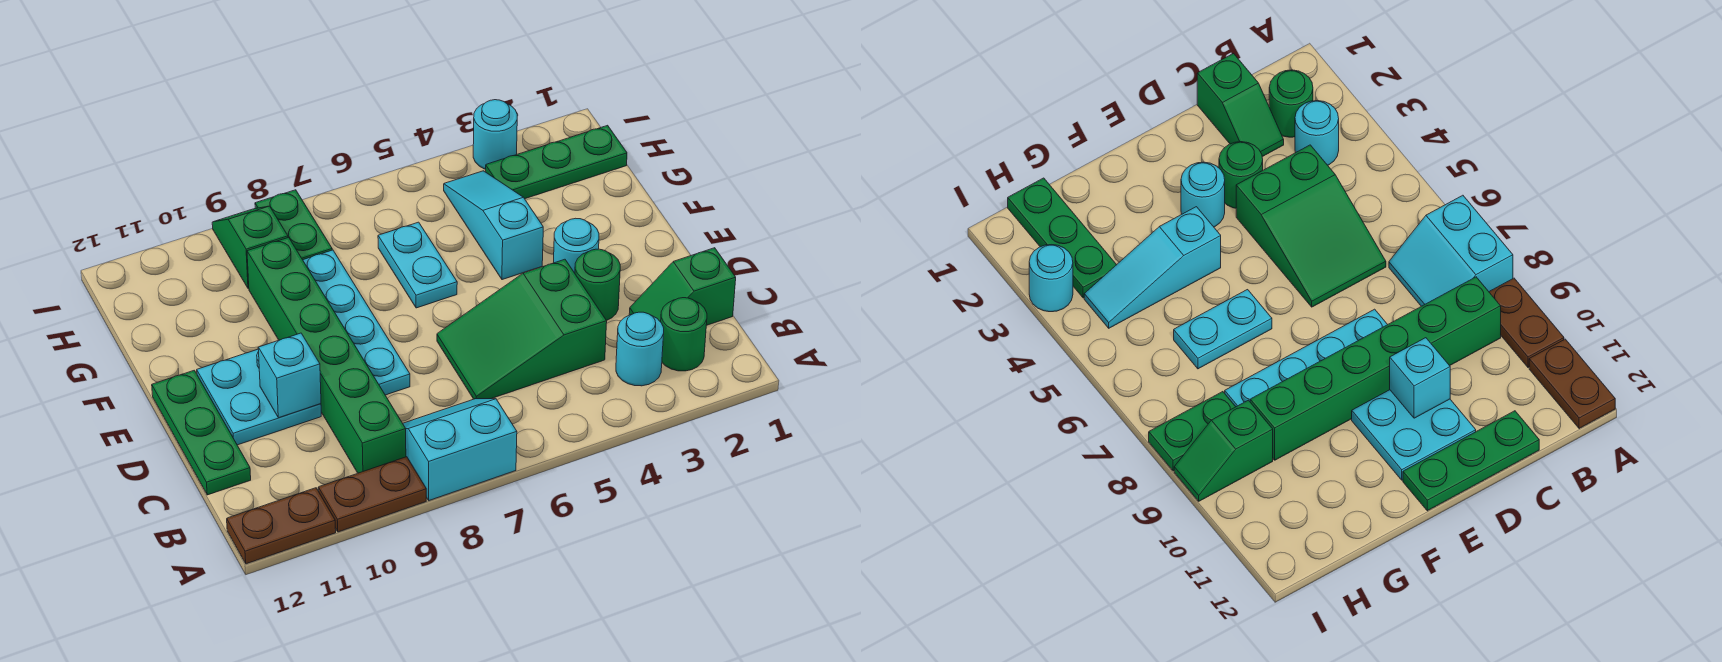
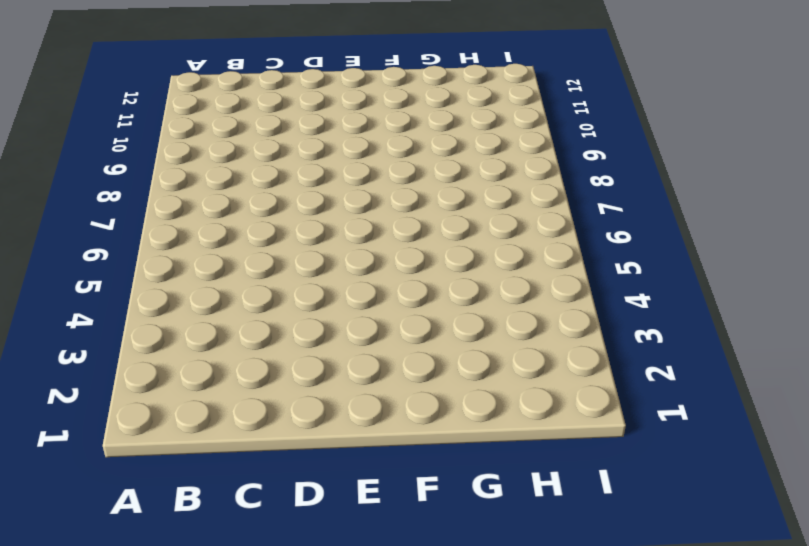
none -> cyan 2x2 slope [403,399,517,500]
none -> brown 1x2 plate [318,457,426,532]
none -> brown 1x2 plate [227,488,336,564]

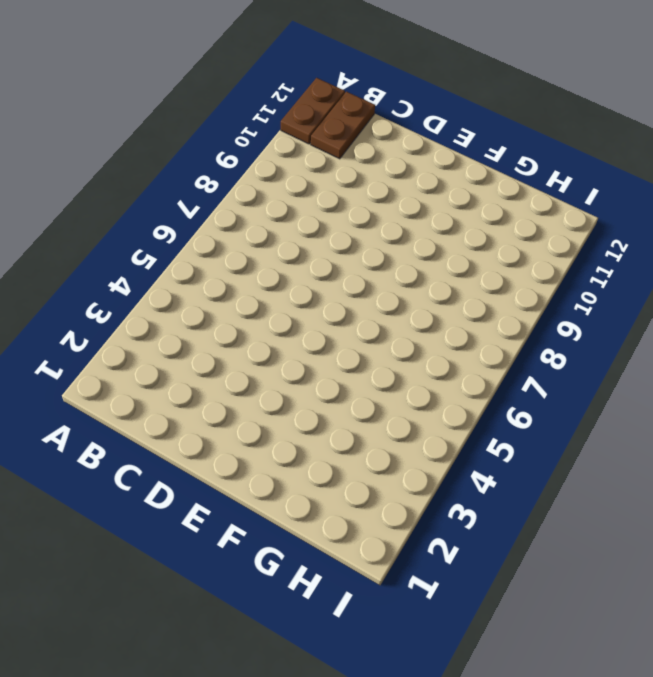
brown 1x2 plate [311,92,375,159] -> brown 1x2 plate moved to [318,457,426,532]
none -> cyan 2x2 slope [403,399,517,500]
none -> green 1x1 round brick [661,298,707,371]
none -> cyan 1x1 round brick [616,312,664,386]

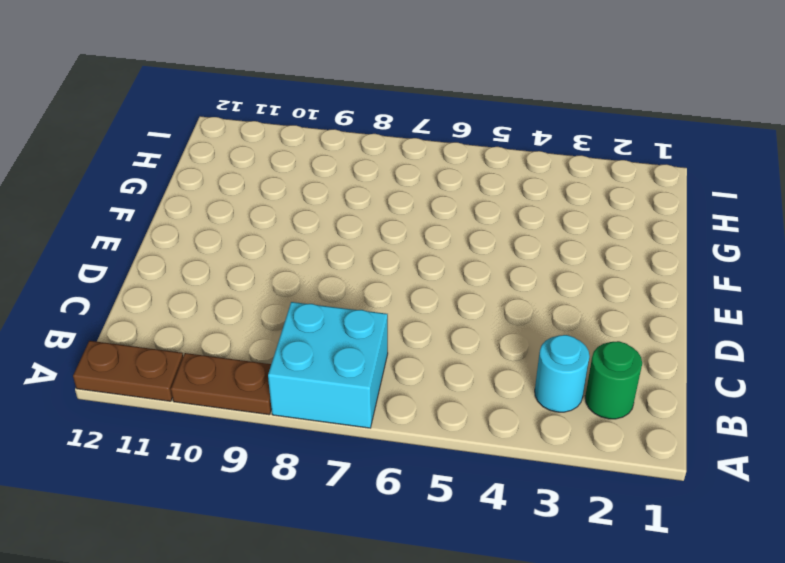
cyan 2x2 brick [268,302,388,428] -> cyan 2x2 slope [403,399,517,500]
none -> green 1x6 brick [247,237,406,473]
none -> green 1x2 slope [629,248,736,326]
none -> green 2x3 slope [437,259,607,399]

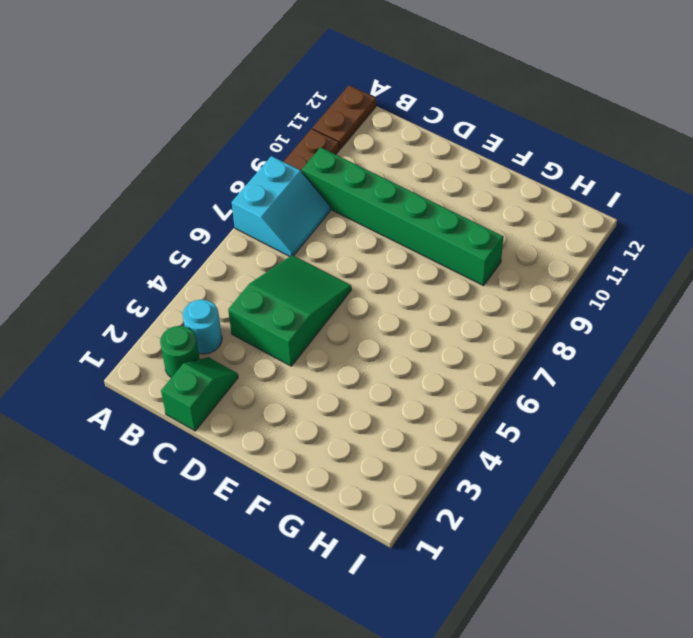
none -> green 1x3 plate [152,370,251,495]
none -> green 1x1 round brick [575,249,620,321]
none -> cyan 1x4 plate [303,250,410,395]

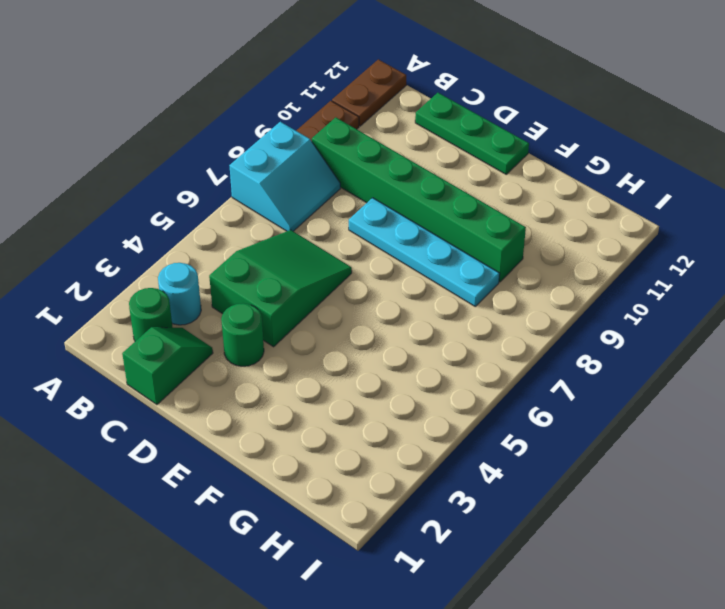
none -> cyan 2x2 plate [197,349,321,445]
none -> cyan 1x1 round brick [554,218,599,273]
none -> cyan 1x3 slope [444,171,543,280]

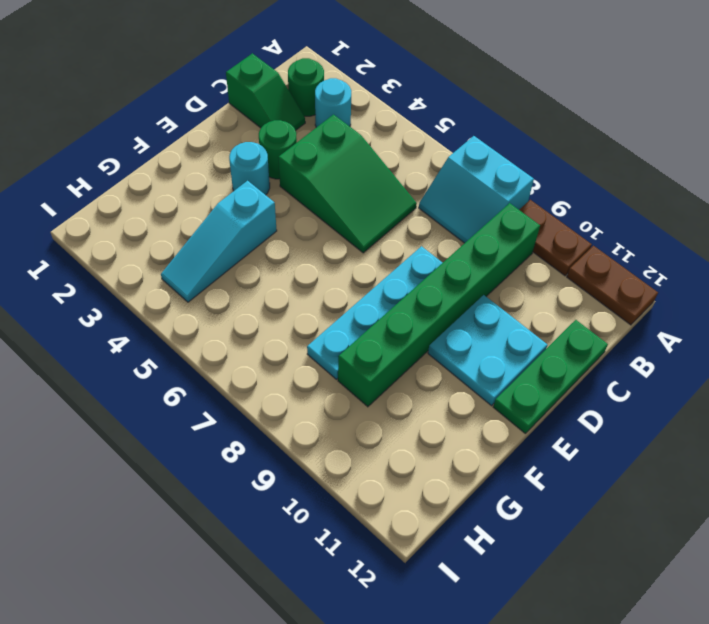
none -> cyan 1x2 plate [378,222,457,308]
none -> green 1x3 plate [486,125,627,199]
none -> green 1x2 plate [255,190,332,260]

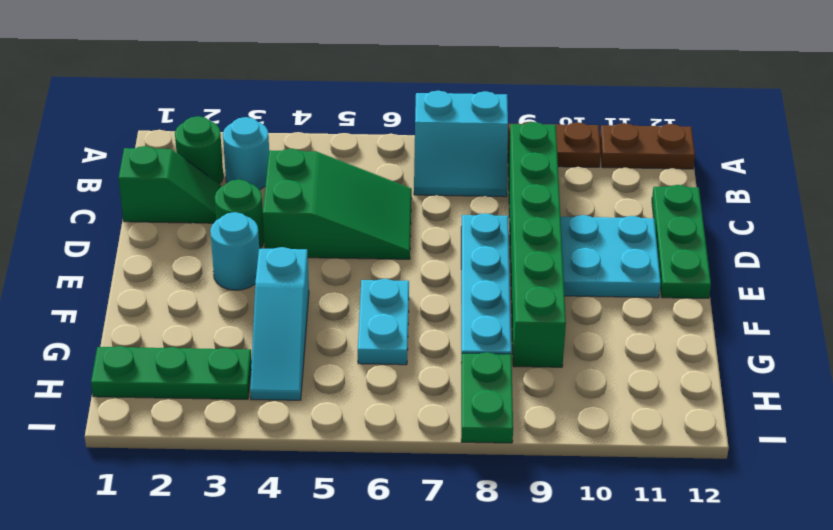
none -> green 1x2 slope [212,206,288,289]
none -> cyan 1x1 round brick [473,100,517,169]
none -> cyan 1x1 brick [258,333,321,418]

